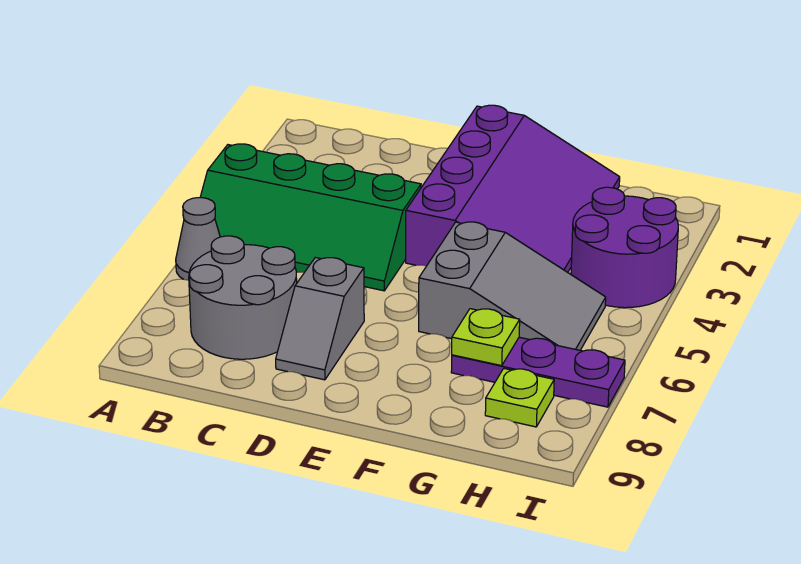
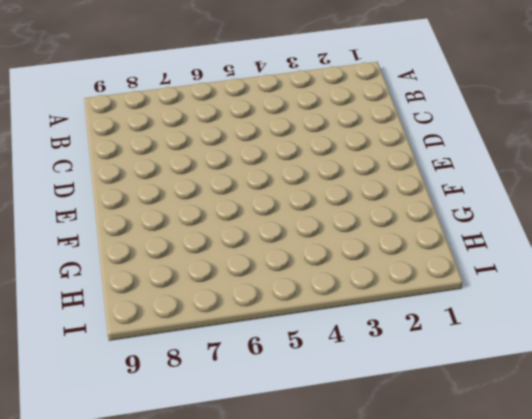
none -> green 2x4 slope [200,144,421,291]
none -> grey 1x1 cone [176,198,220,280]

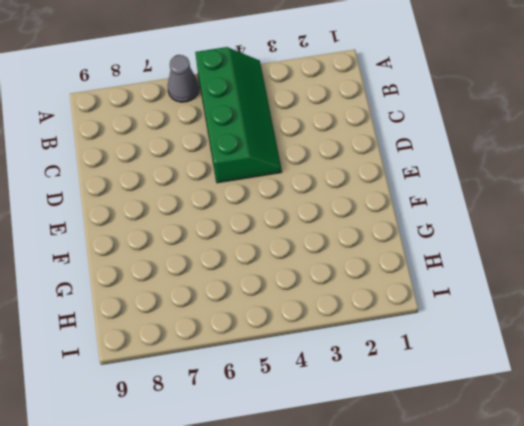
green 2x4 slope [195,47,282,183] -> green 2x4 slope turned to [200,144,421,291]
none -> grey 2x2 round brick [189,236,297,359]
none -> grey 1x2 slope [276,258,364,380]

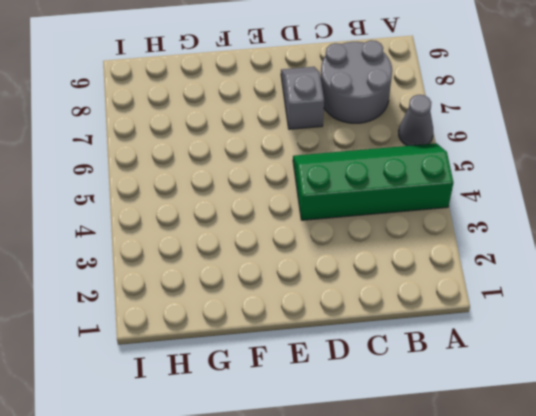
none -> purple 3x4 slope [406,105,620,272]
none -> grey 2x3 slope [419,222,606,350]

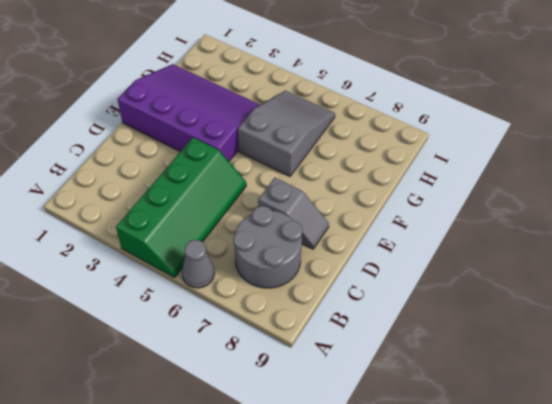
none -> purple 1x3 plate [451,337,625,407]
none -> purple 2x2 round brick [571,187,678,308]

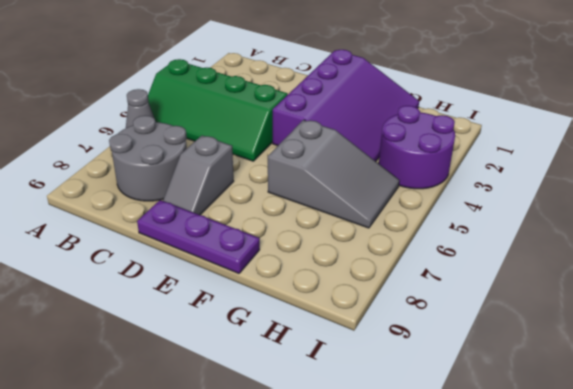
purple 1x3 plate [137,200,260,273] -> purple 1x3 plate moved to [451,337,625,407]
none -> lime 1x1 plate [485,369,554,427]
none -> lime 1x1 plate [452,309,520,366]

